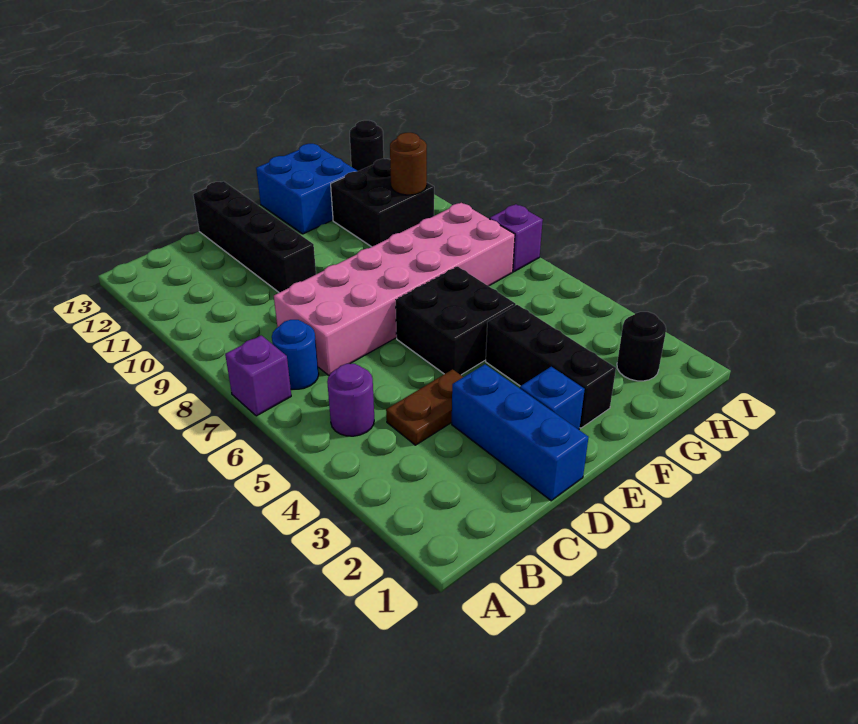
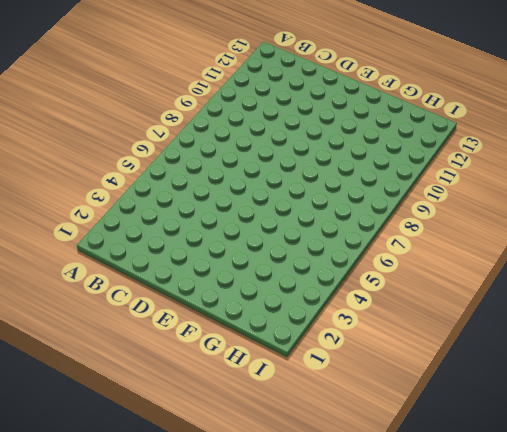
none -> purple 1x1 brick [225,335,291,416]
none -> purple 1x1 round brick [327,364,374,436]
none -> blue 1x1 round brick [272,320,319,389]

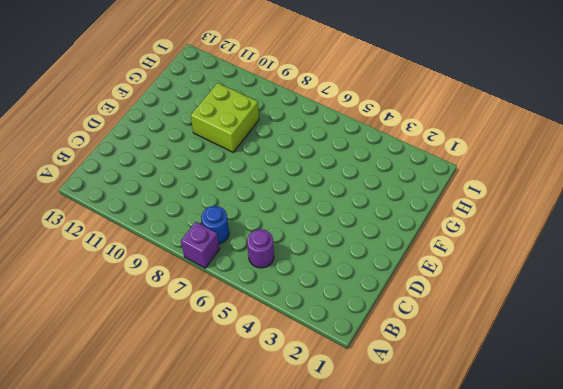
lime 2x2 brick [191,83,259,152] -> black 2x2 brick [331,159,434,247]
none -> brown 1x2 plate [386,369,463,445]
none -> pink 2x6 brick [274,203,515,375]
none -> blue 1x3 brick [452,364,589,501]

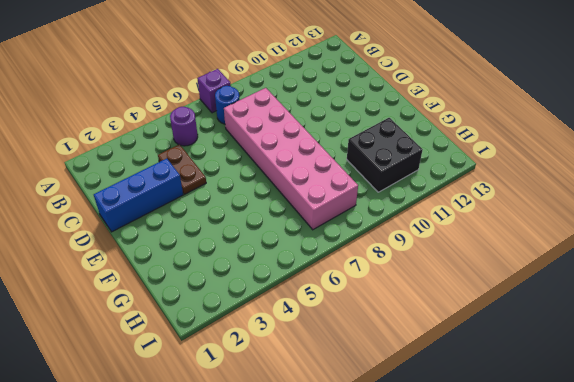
none -> black 1x4 brick [193,181,316,293]
none -> blue 1x1 brick [520,367,585,430]
none -> black 2x2 brick [396,266,516,375]

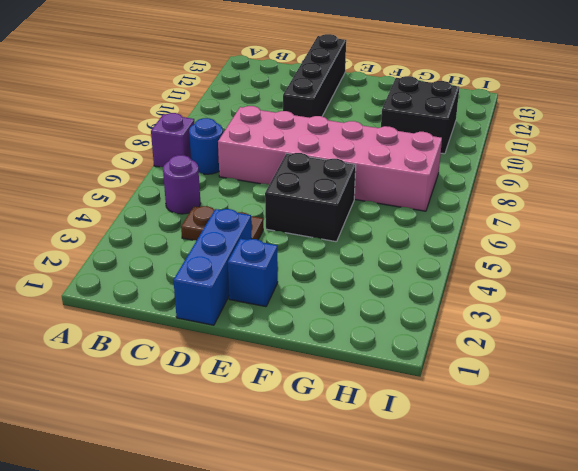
none -> black 1x3 brick [486,305,616,428]
none -> blue 2x2 brick [256,144,357,234]
none -> black 1x1 round brick [617,312,666,381]

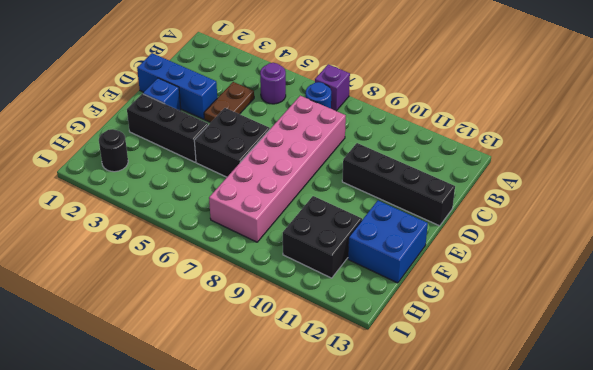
none -> purple 1x1 brick [490,204,543,272]
none -> black 1x1 round brick [350,120,384,172]
none -> brown 1x1 round brick [390,133,427,195]

